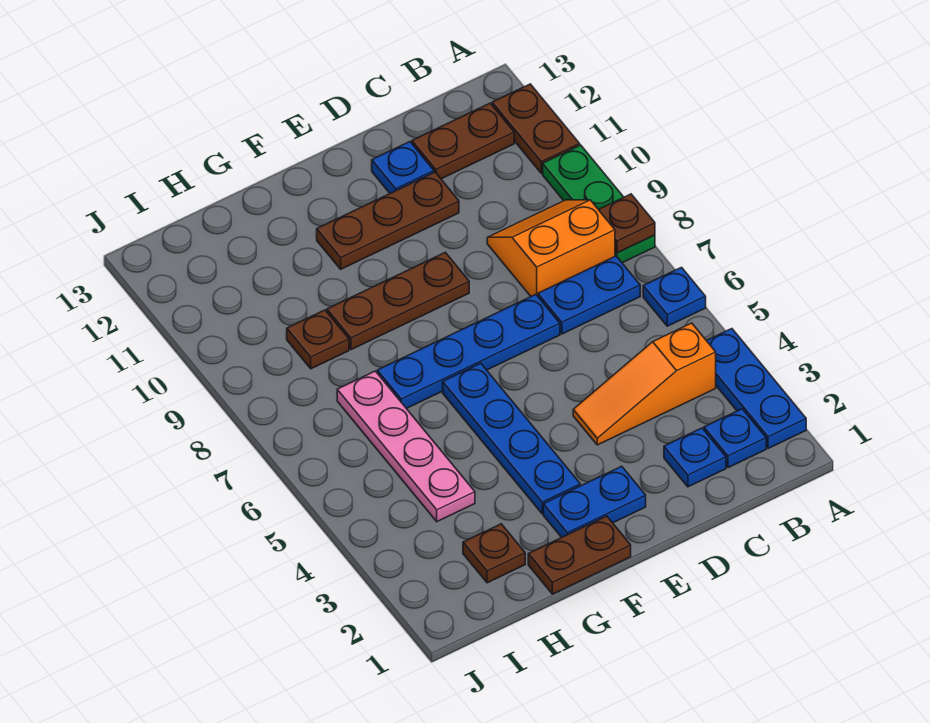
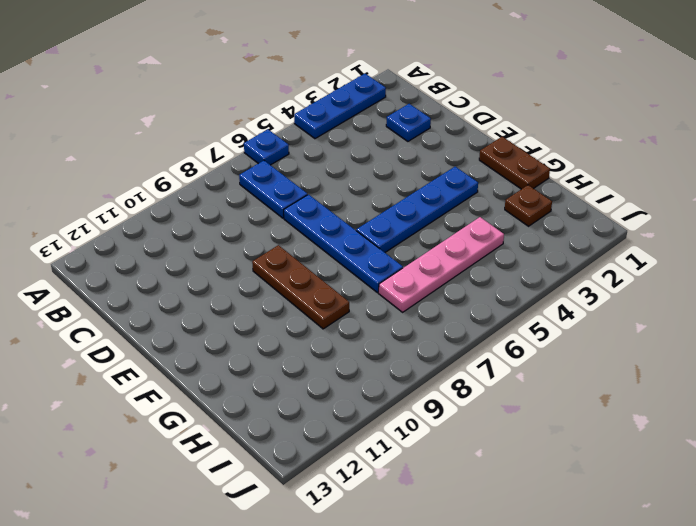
none -> green 1x3 plate [543,145,655,263]
none -> brown 1x2 plate [492,84,580,173]
none -> blue 1x1 plate [704,409,766,468]

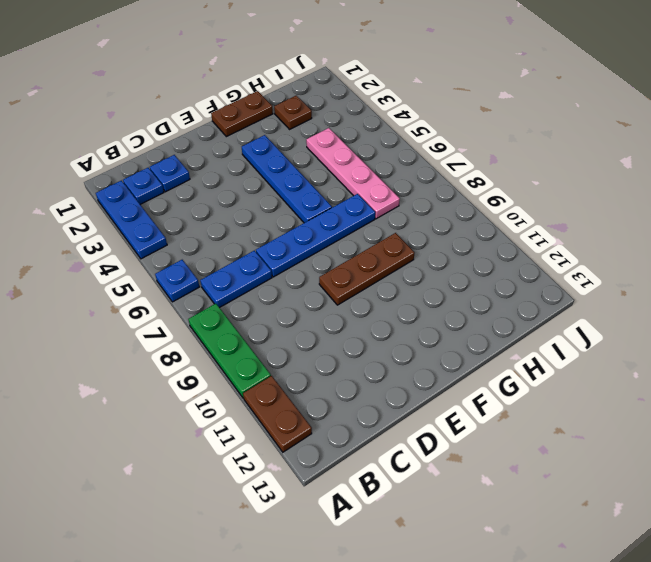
none -> orange 1x3 slope [573,323,716,445]
none -> orange 2x2 slope [487,200,615,296]
none -> brown 1x2 plate [412,103,514,179]

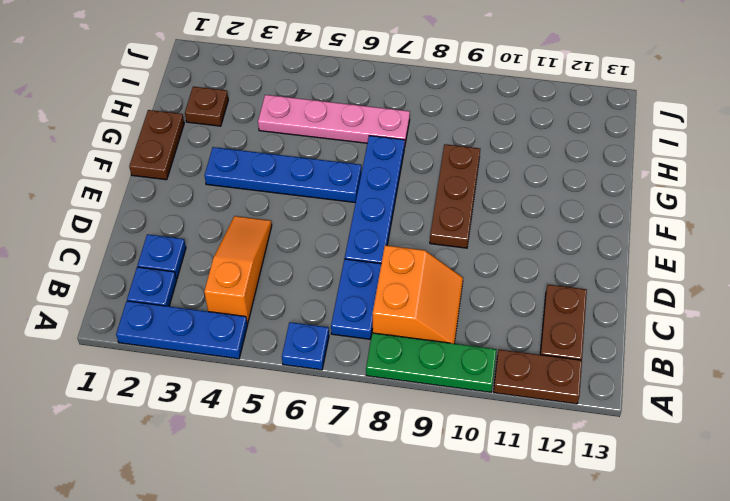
none -> brown 1x3 plate [317,172,459,269]
none -> blue 1x1 plate [372,142,434,193]
none -> blue 1x2 plate [543,466,646,537]

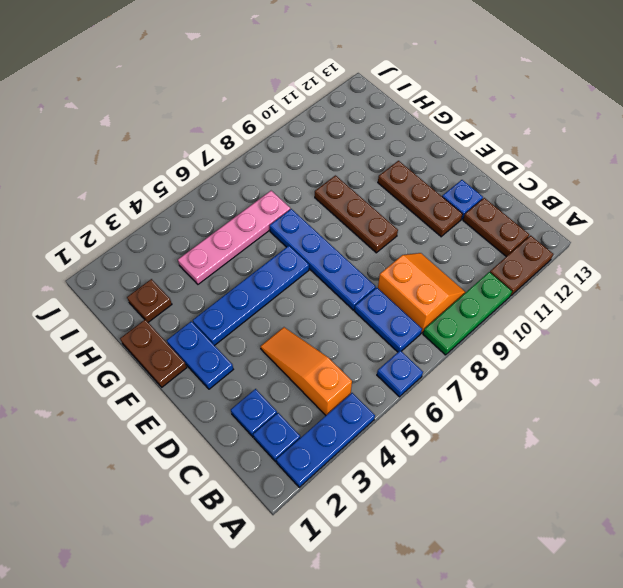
none -> brown 1x1 plate [287,310,349,369]
none -> brown 1x1 plate [598,194,655,253]

